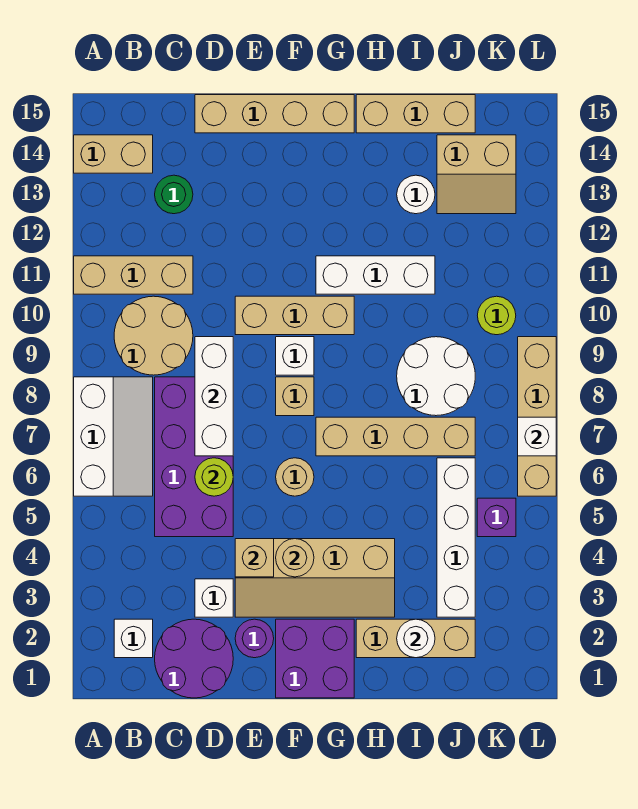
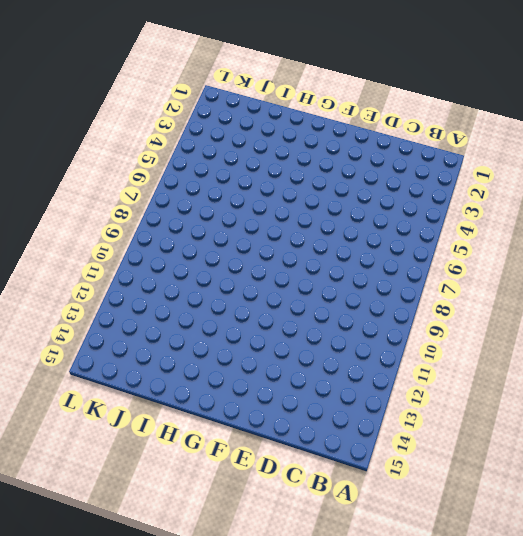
none -> white 2x3 slope [74,377,153,496]
none -> tan 1x3 brick [74,256,193,294]
none -> tan 1x2 brick [74,135,153,173]
none -> white 1x1 brick [114,619,153,658]

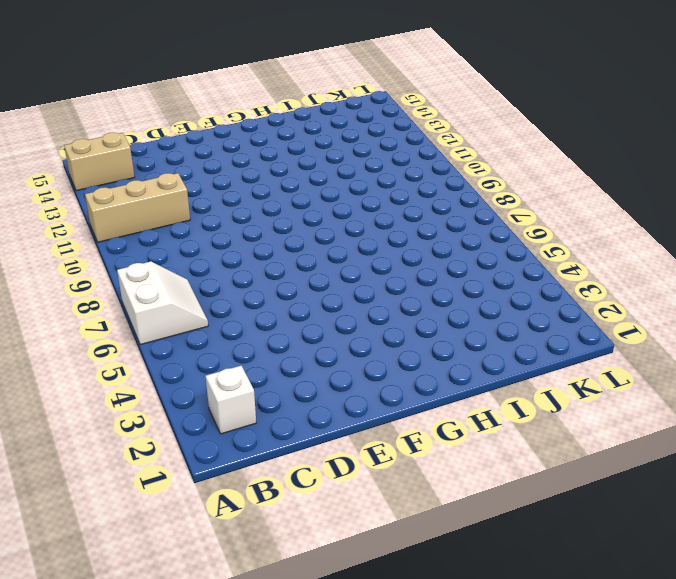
white 2x2 slope [117,261,208,345] -> white 2x3 slope [74,377,153,496]
none -> tan 2x2 round brick [114,296,193,375]
none -> purple 2x2 round brick [155,619,233,698]
none -> purple 2x4 brick [155,377,233,537]
none -> green 1x1 round brick [155,175,193,214]

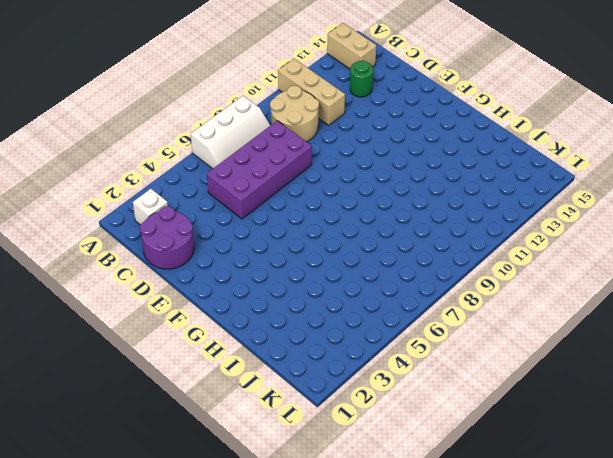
none -> white 1x1 brick [195,579,233,617]
none -> tan 1x4 brick [195,95,354,133]
none -> purple 1x1 round brick [235,619,274,658]
none -> tan 2x4 slope [235,539,395,617]

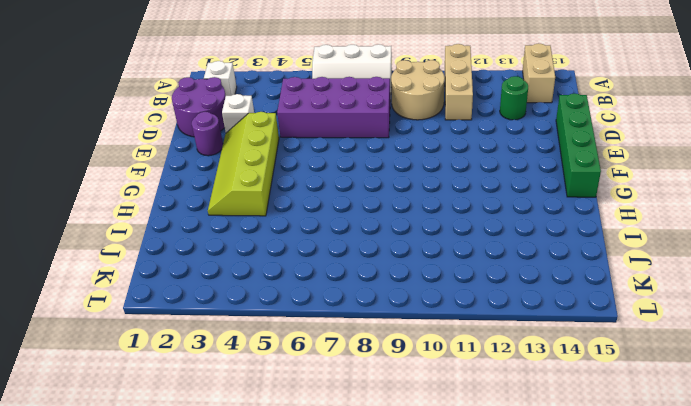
green 1x4 brick [556,93,601,197] -> tan 1x4 brick [195,95,354,133]
lime 2x4 slope [208,112,279,216] -> tan 2x4 slope [235,539,395,617]
none -> tan 1x3 brick [235,296,354,335]
none -> purple 2x2 brick [276,619,354,698]
none -> tan 1x1 round brick [276,458,314,496]
none -> tan 1x1 brick [276,377,314,416]

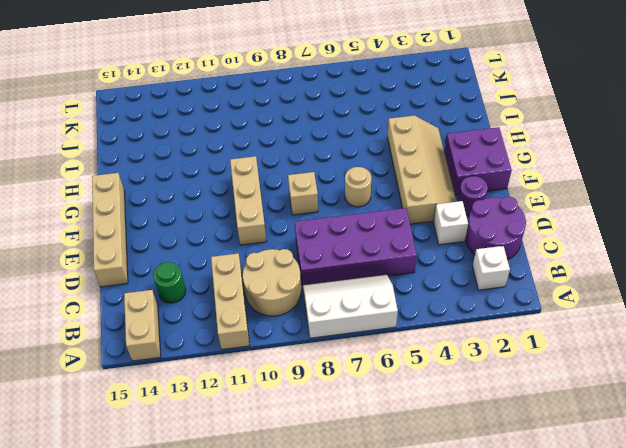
none -> white 1x1 brick [276,337,314,375]
none -> tan 1x4 brick [316,417,475,456]
none -> white 1x3 brick [316,256,435,294]
none -> tan 1x3 brick [356,619,475,658]

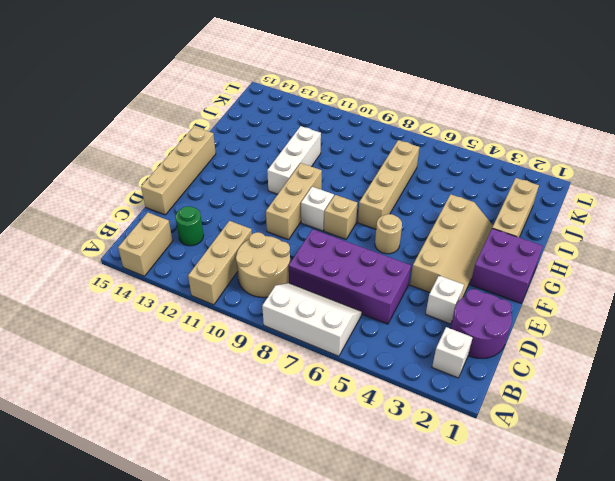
none -> purple 1x1 round brick [235,619,274,658]
none -> tan 1x3 brick [356,95,475,133]
none -> white 2x2 round brick [397,337,475,416]
none -> white 1x1 round brick [397,175,435,214]

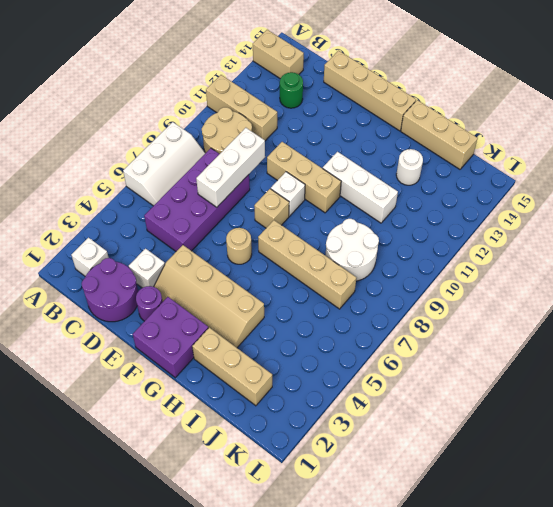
none -> white 1x4 brick [437,458,475,617]
none -> tan 2x2 slope [437,135,516,214]
none -> purple 1x1 brick [477,498,516,537]
none -> lime 1x1 round brick [477,296,516,335]

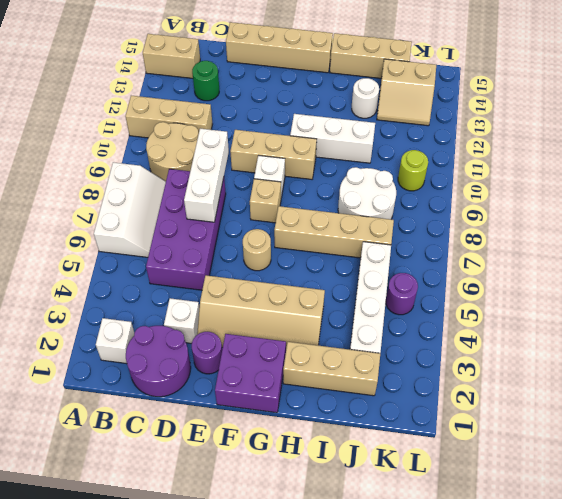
purple 1x1 round brick [386,273,418,315] -> purple 1x1 brick [477,498,516,537]
none -> tan 1x4 brick [518,337,556,496]
none -> lime 1x1 round brick [195,458,233,496]
none -> tan 1x1 brick [235,539,274,577]
none -> tan 1x1 round brick [276,539,314,577]

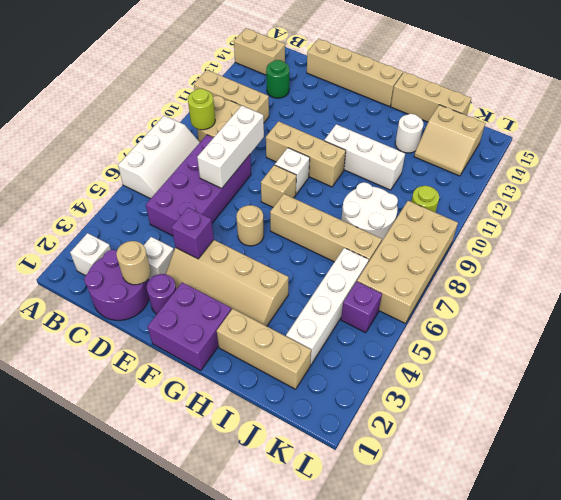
lime 1x1 round brick [188,89,215,130] -> lime 1x1 round brick moved to [195,458,233,496]
tan 1x1 round brick [116,241,151,285] -> tan 1x1 round brick moved to [276,539,314,577]
purple 1x1 brick [172,208,214,259] -> tan 1x1 brick [235,539,274,577]
tan 2x4 brick [357,201,458,323] -> tan 1x4 brick [518,337,556,496]
none -> white 1x1 round brick [397,619,435,658]
none -> white 1x1 brick [518,417,556,456]

